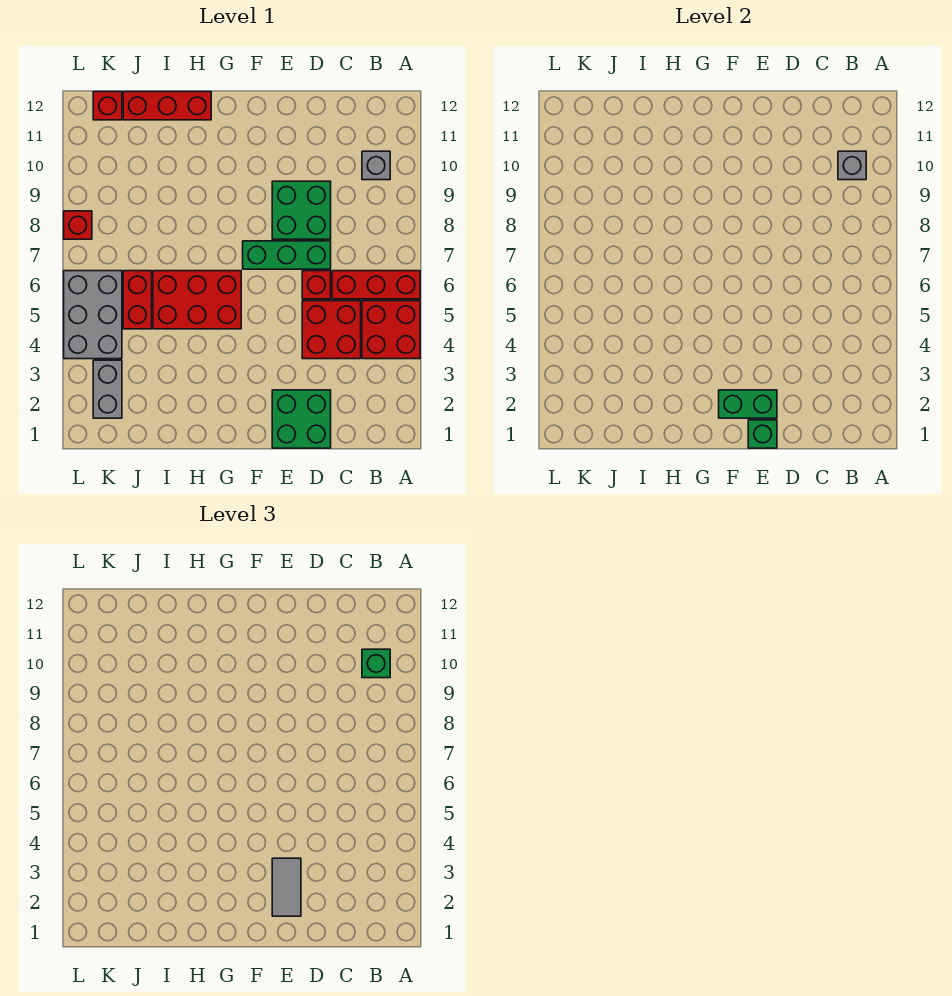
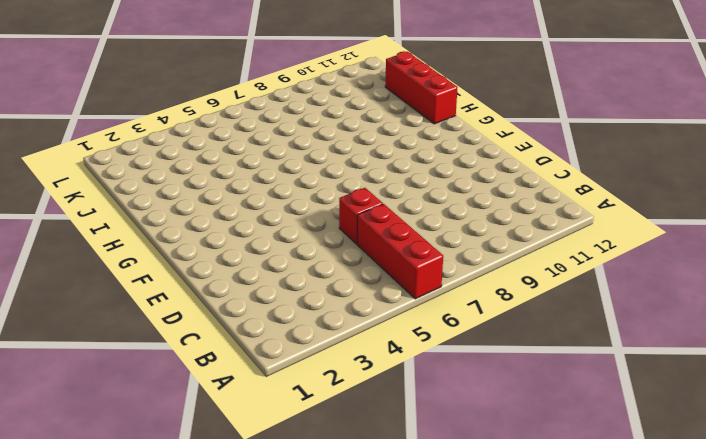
none -> red 2x2 brick [362,301,420,359]
none -> grey 1x1 brick [362,151,390,180]
none -> red 2x2 brick [302,301,361,359]

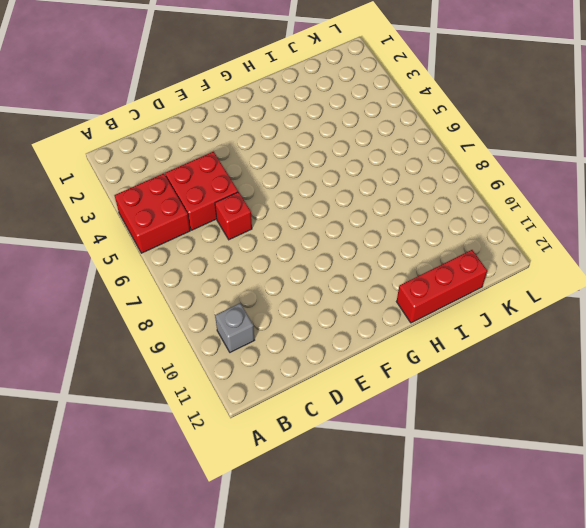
none -> red 1x3 brick [332,271,420,299]
none -> green 2x2 brick [272,390,331,448]
none -> green 1x3 brick [243,241,331,269]

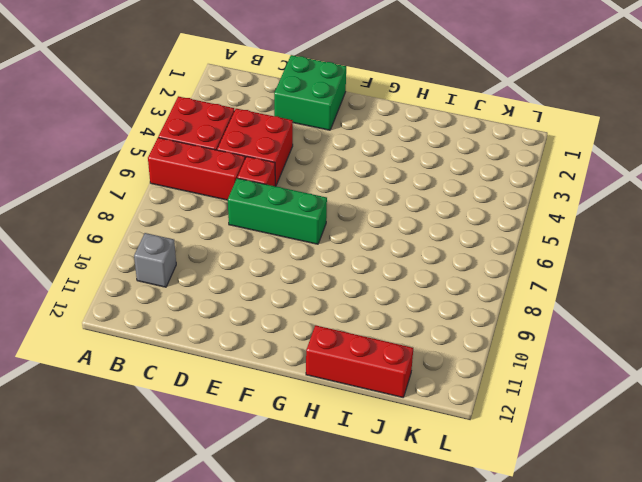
none -> green 2x2 brick [272,181,331,239]
none -> red 2x3 brick [153,271,241,329]
none -> red 1x2 brick [123,271,152,329]

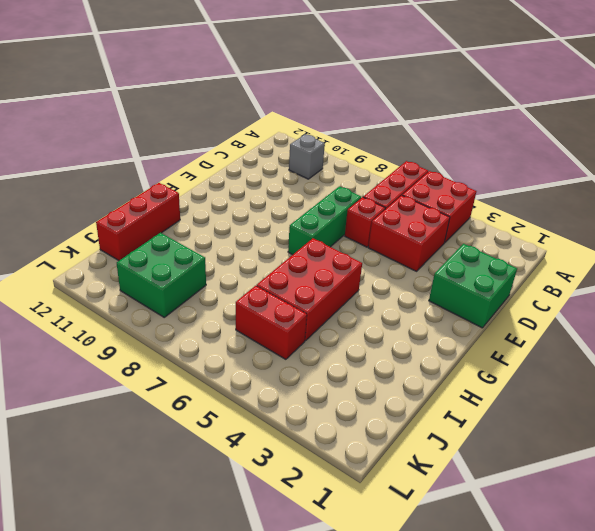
green 2x2 brick [117,233,206,317] -> green 2x2 brick moved to [272,181,331,239]
none -> grey 1x2 brick [93,360,122,418]
none -> grey 2x3 brick [64,271,122,359]
none -> red 1x1 brick [93,92,122,120]

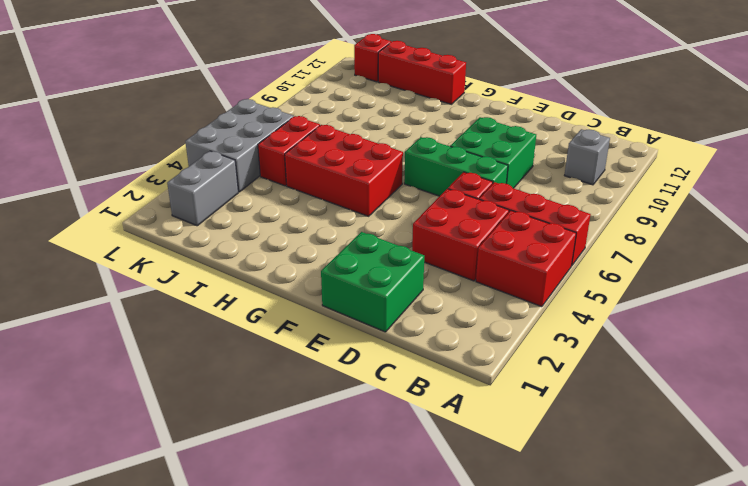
none -> red 1x1 brick [64,211,92,239]
none -> grey 1x1 brick [838,151,866,180]
none -> green 1x1 brick [748,420,777,448]

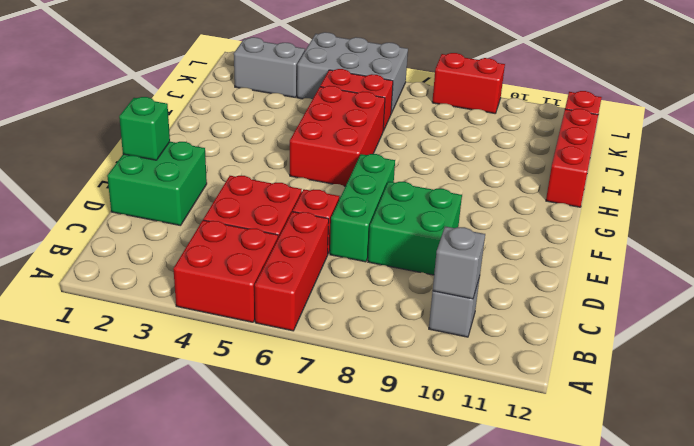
red 1x2 brick [432,53,505,113] -> red 1x1 brick [64,211,92,239]
none -> green 1x2 brick [719,390,777,418]
none -> green 1x1 brick [362,649,390,678]
none -> grey 1x2 tile [272,858,301,916]

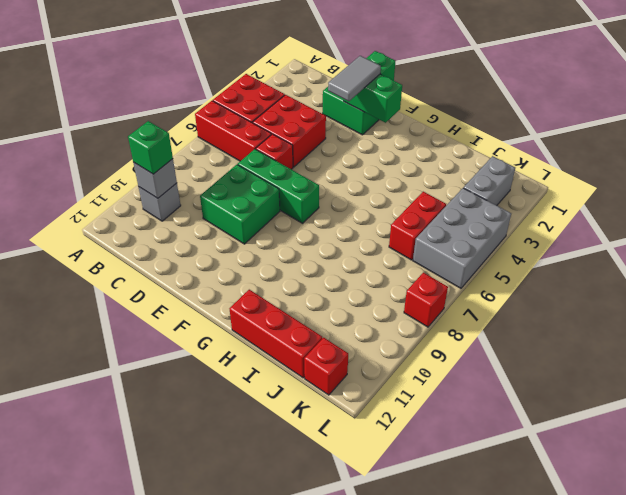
none -> red 2x3 brick [153,271,241,329]

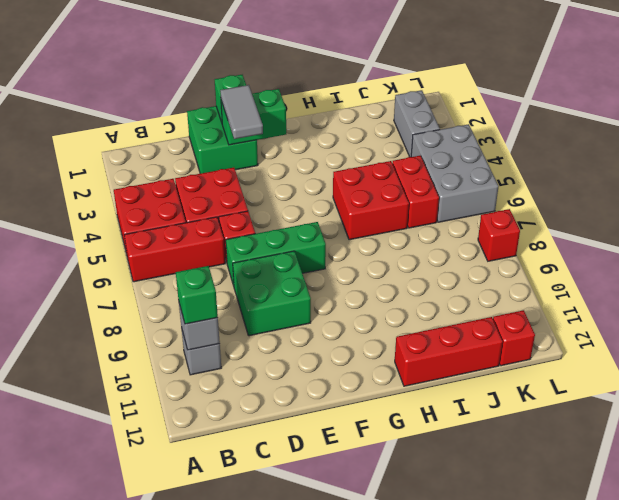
red 2x2 brick [333,161,409,240] -> red 2x3 brick [153,271,241,329]

